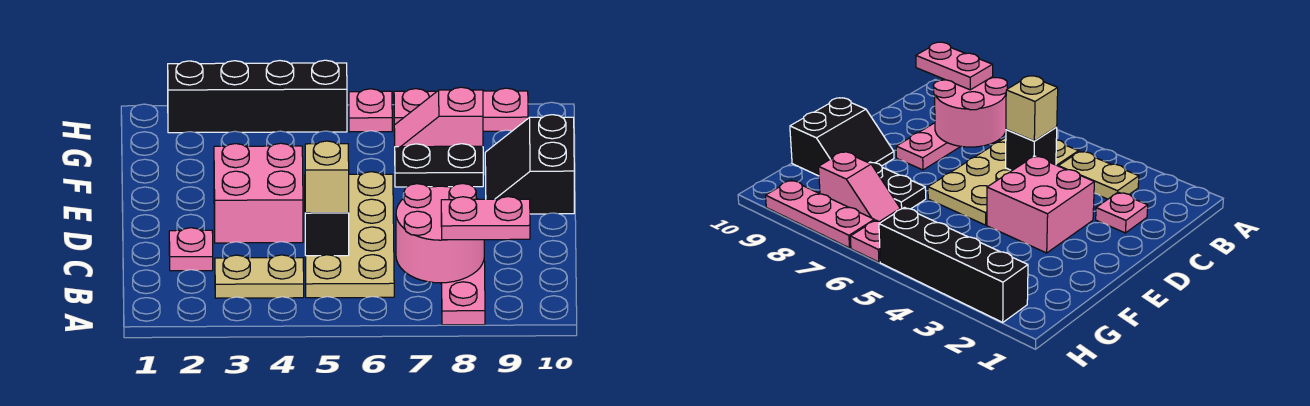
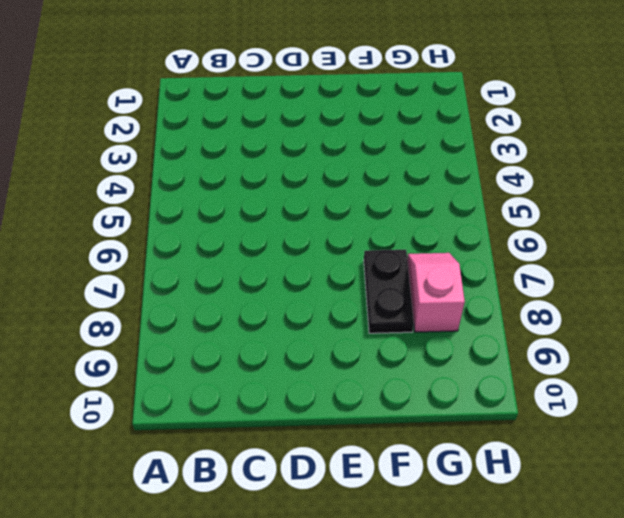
none -> pink 1x4 plate [441,261,485,325]
none -> tan 1x2 plate [215,255,304,298]
none -> tan 2x4 plate [305,172,394,298]

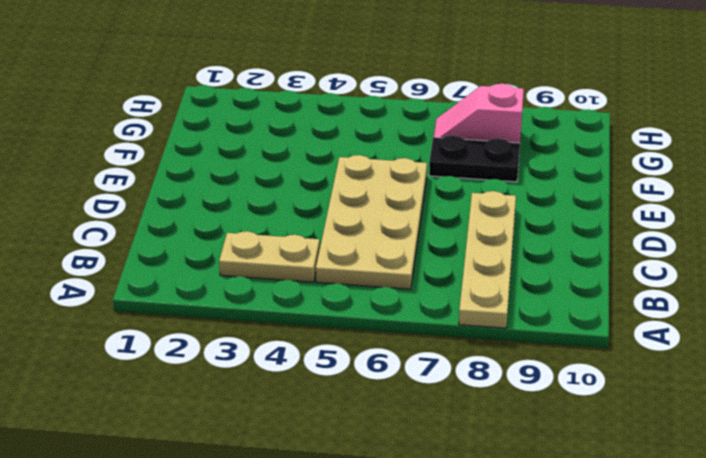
tan 1x4 plate [459,191,516,328] -> pink 1x4 plate [441,261,485,325]
none -> pink 1x1 plate [169,228,213,271]
none -> pink 2x2 brick [214,143,303,243]
none -> black 2x2 slope [485,115,574,214]

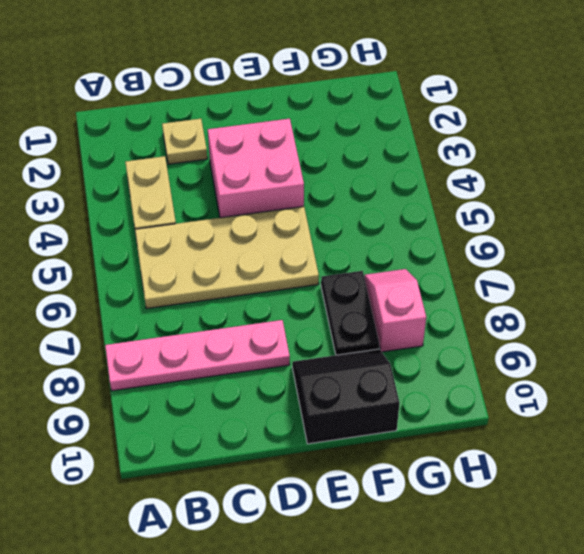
tan 1x1 plate [162,119,207,164] -> pink 1x1 plate [169,228,213,271]
none -> black 1x4 brick [168,60,347,133]
none -> pink 1x1 plate [349,89,392,132]
none -> pink 1x3 plate [394,88,528,131]

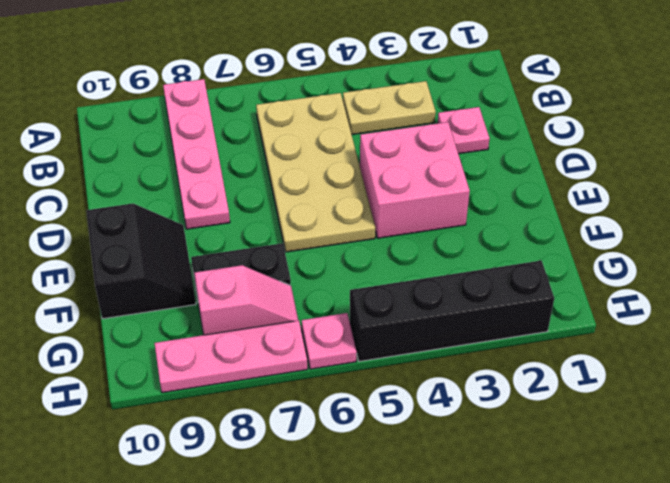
none -> pink 2x2 round brick [396,183,484,283]
none -> black 1x1 brick [305,213,349,256]
none -> pink 1x2 plate [441,197,530,240]

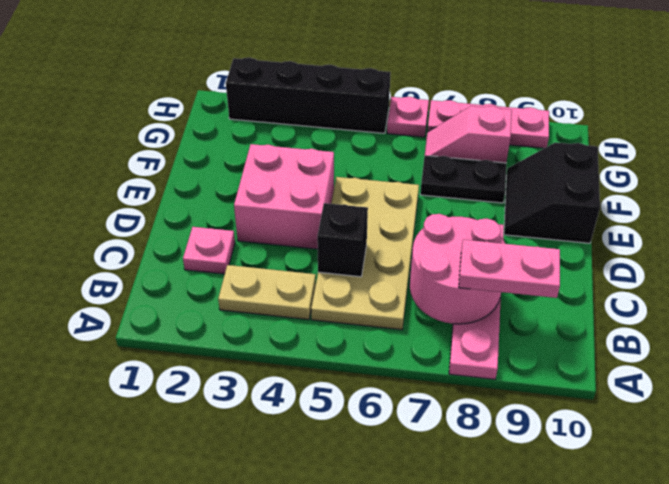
none -> tan 1x1 brick [305,141,349,213]

